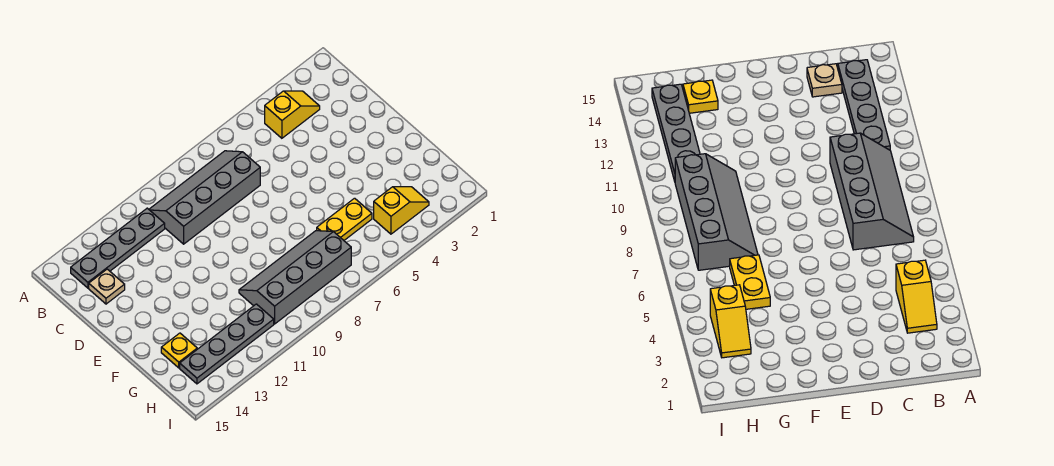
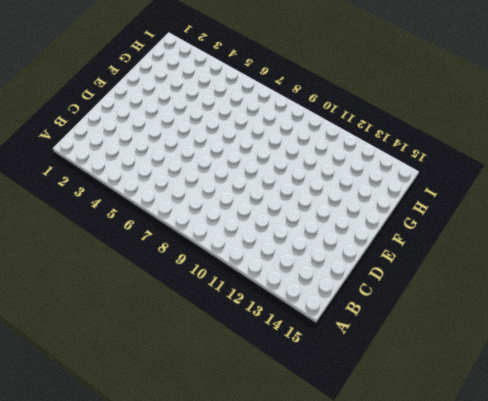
none -> yellow 1x2 slope [265,91,320,138]
none -> grey 2x4 slope [149,151,260,244]

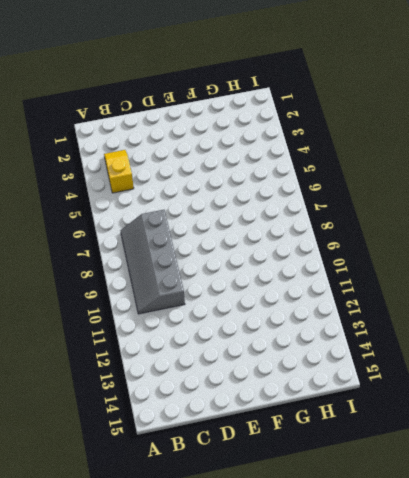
none -> grey 1x4 plate [71,208,165,288]
none -> tan 1x1 plate [89,269,125,304]

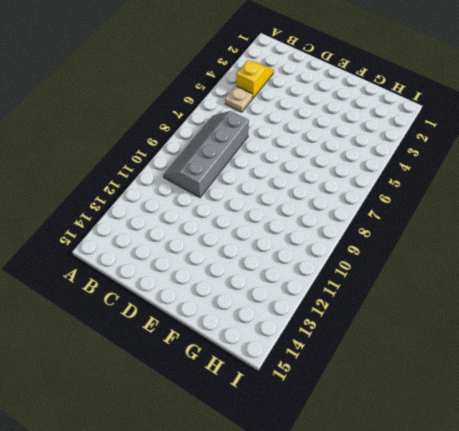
tan 1x1 plate [225,86,253,112] -> tan 1x1 plate moved to [89,269,125,304]
none -> grey 1x4 plate [71,208,165,288]
none -> yellow 1x2 plate [317,198,372,240]

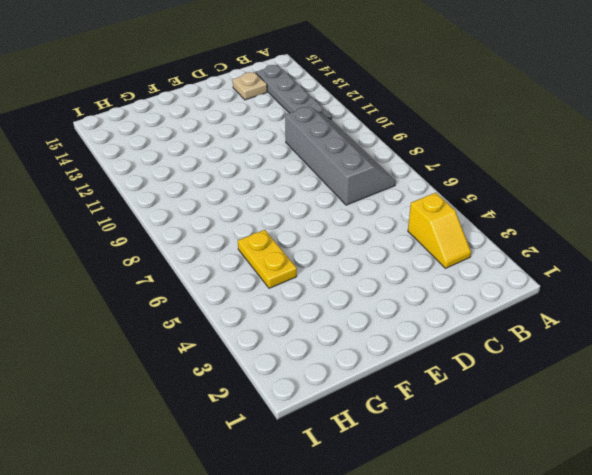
none -> grey 2x4 slope [239,231,351,324]
none -> yellow 1x1 plate [161,333,197,368]

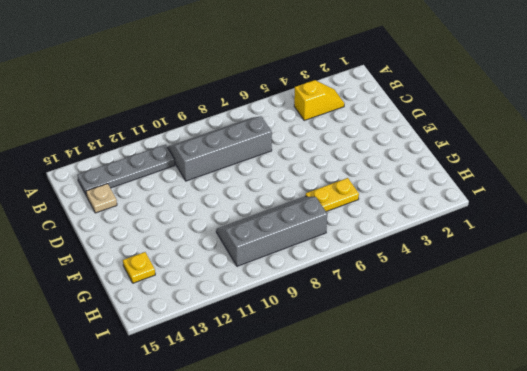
none -> yellow 1x2 slope [374,186,429,234]
none -> grey 1x4 plate [180,304,274,384]

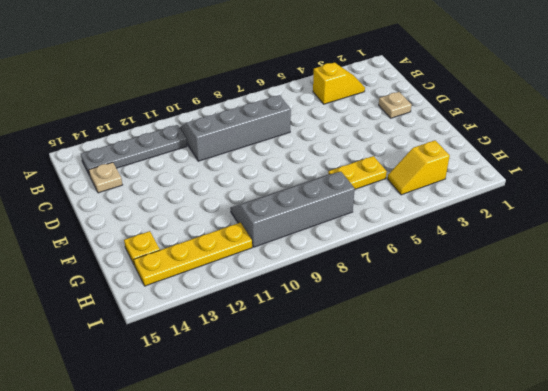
tan 1x1 plate [379,92,412,118] -> none
yellow 1x2 slope [388,140,450,195] -> yellow 1x2 slope turned to [374,186,429,234]
yellow 1x4 plate [134,223,252,286] -> grey 1x4 plate [180,304,274,384]

